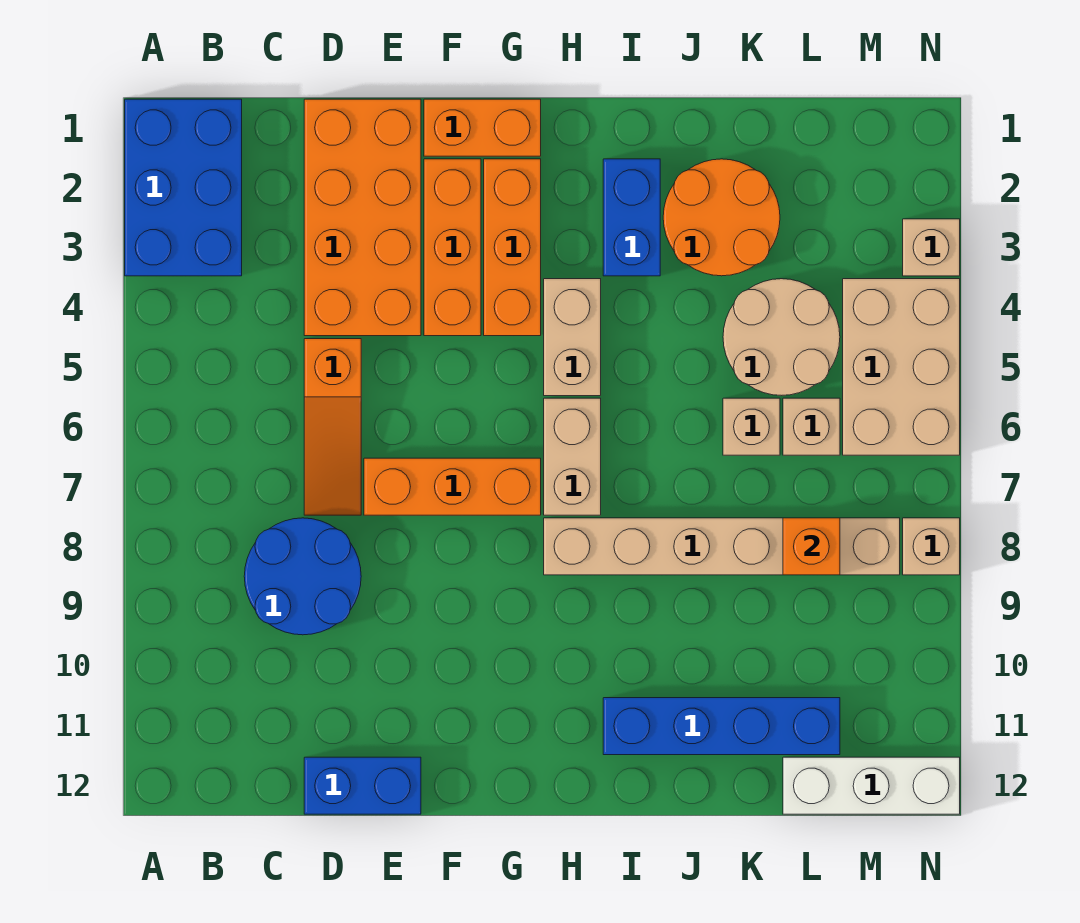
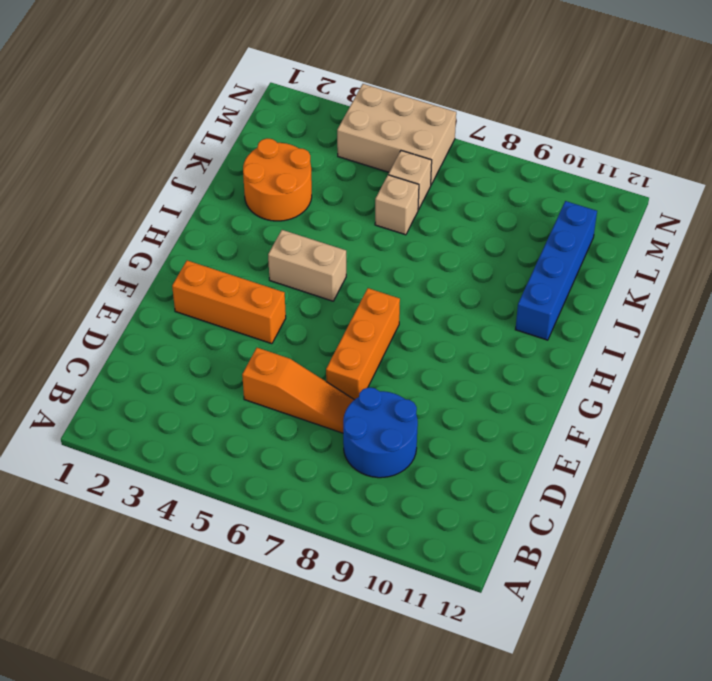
none -> blue 2x3 brick [125,99,242,276]
none -> orange 2x4 brick [304,99,421,336]
none -> blue 1x2 brick [304,757,421,814]

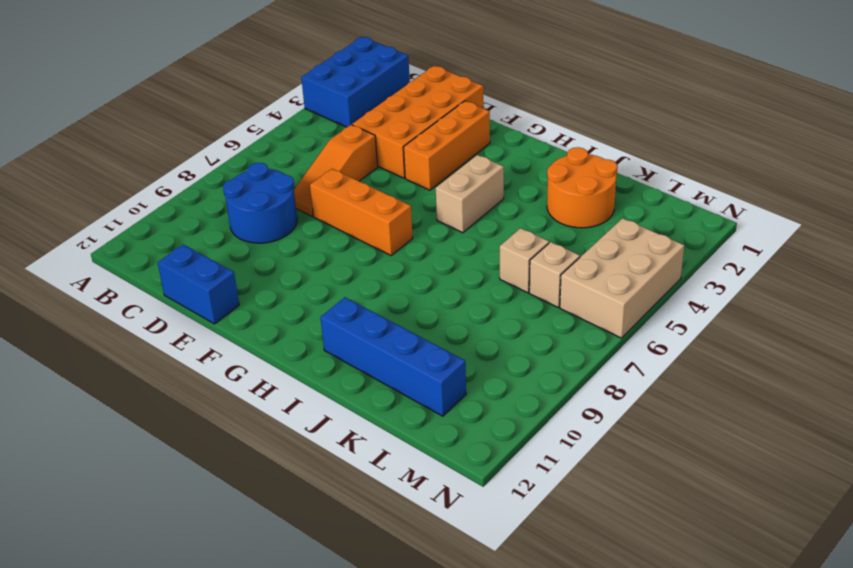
none -> orange 1x2 brick [424,99,541,156]
none -> orange 1x3 brick [484,159,541,336]
none -> tan 1x2 brick [544,398,601,515]

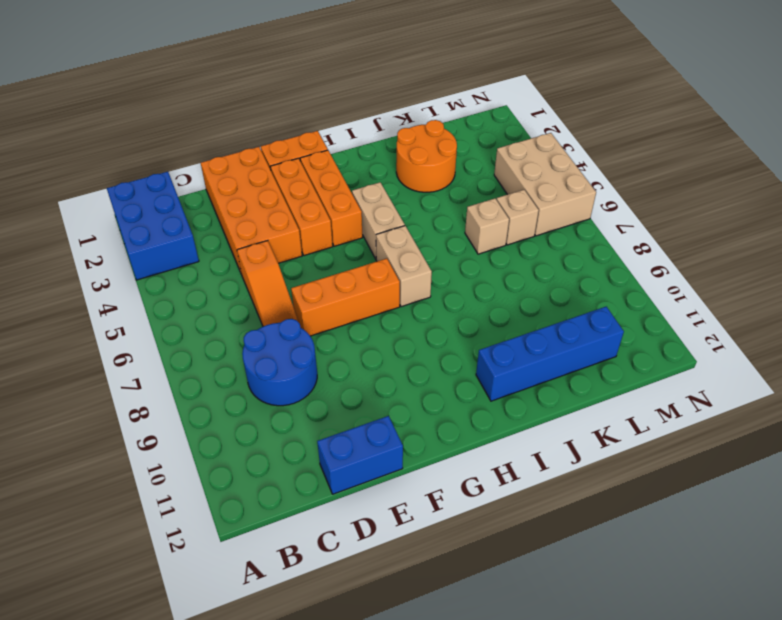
none -> tan 1x6 brick [544,518,900,575]
none -> blue 1x2 brick [603,159,660,276]
none -> tan 2x2 round brick [723,279,840,395]

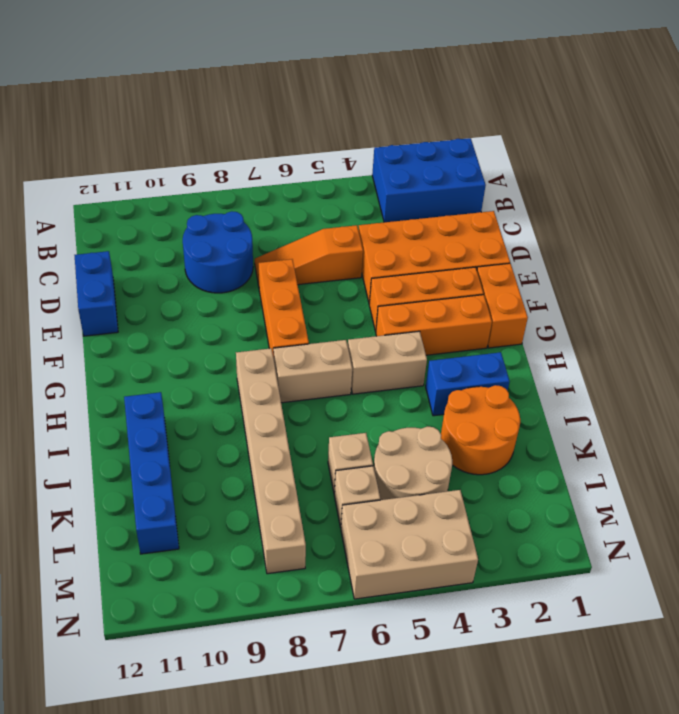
none -> white 1x3 brick [783,757,960,814]
none -> tan 1x1 brick [903,219,960,276]
none -> tan 1x1 brick [903,518,960,575]

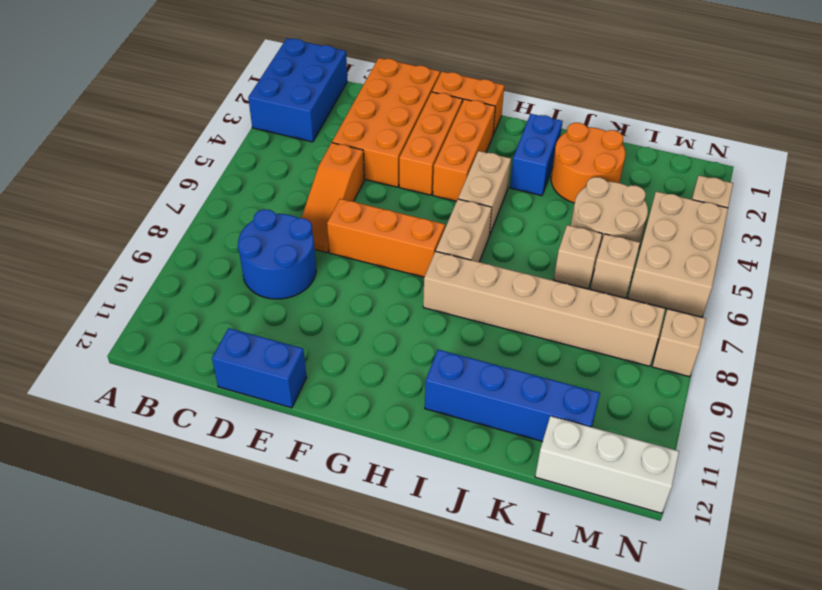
none -> orange 1x1 brick [783,518,840,575]

